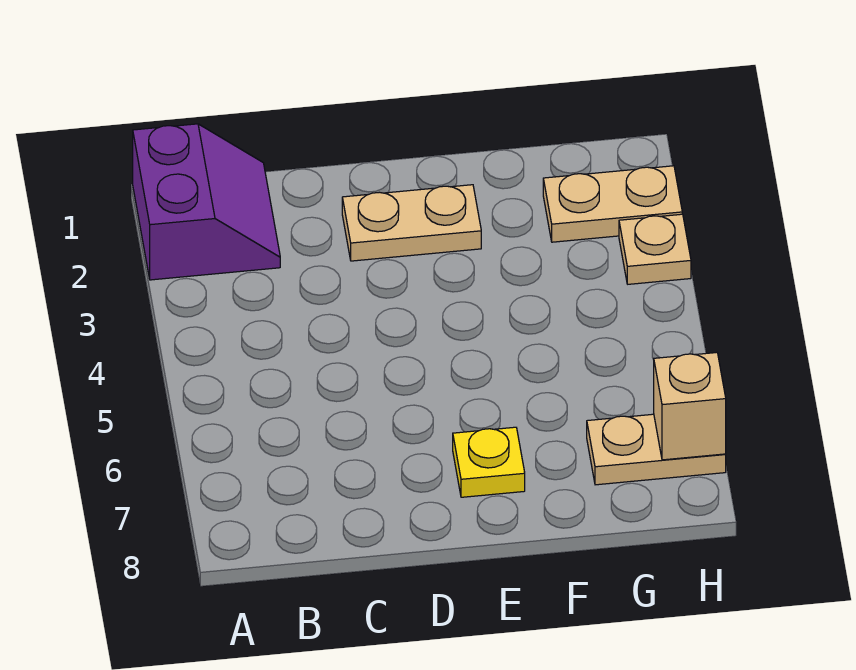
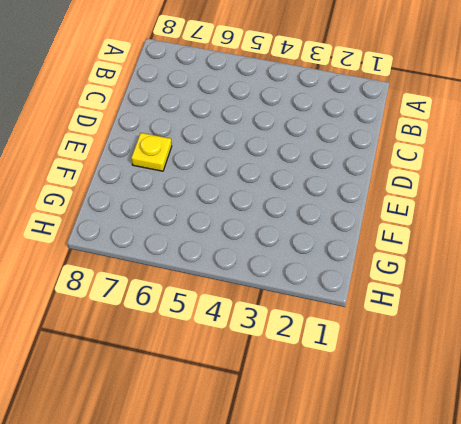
none -> purple 2x2 slope [133,124,280,280]
none -> tan 1x2 plate [342,185,481,261]

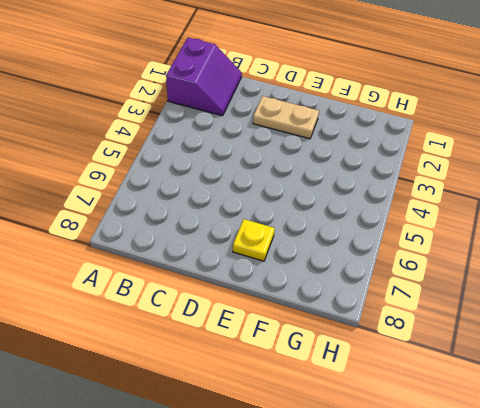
none -> tan 1x2 plate [543,166,682,242]
none -> tan 1x2 plate [587,414,726,485]

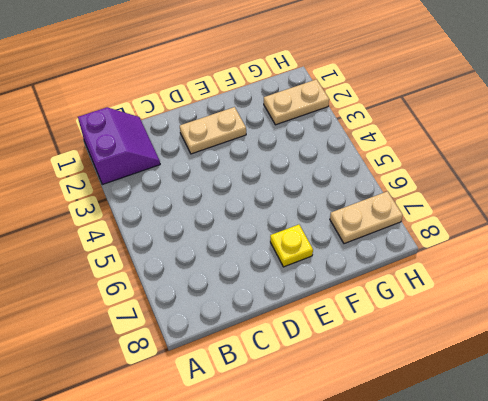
none -> tan 1x1 plate [619,214,691,284]
none -> tan 1x1 brick [654,353,726,460]

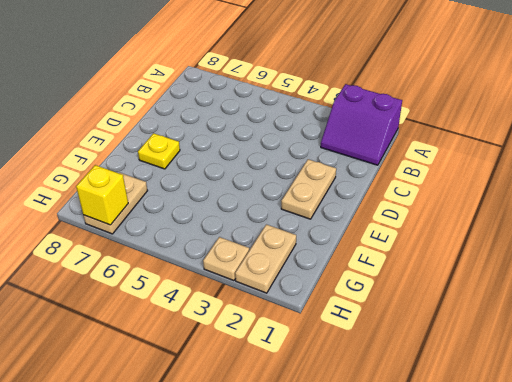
yellow 1x1 brick [76,165,128,225] -> tan 1x1 brick [654,353,726,460]

